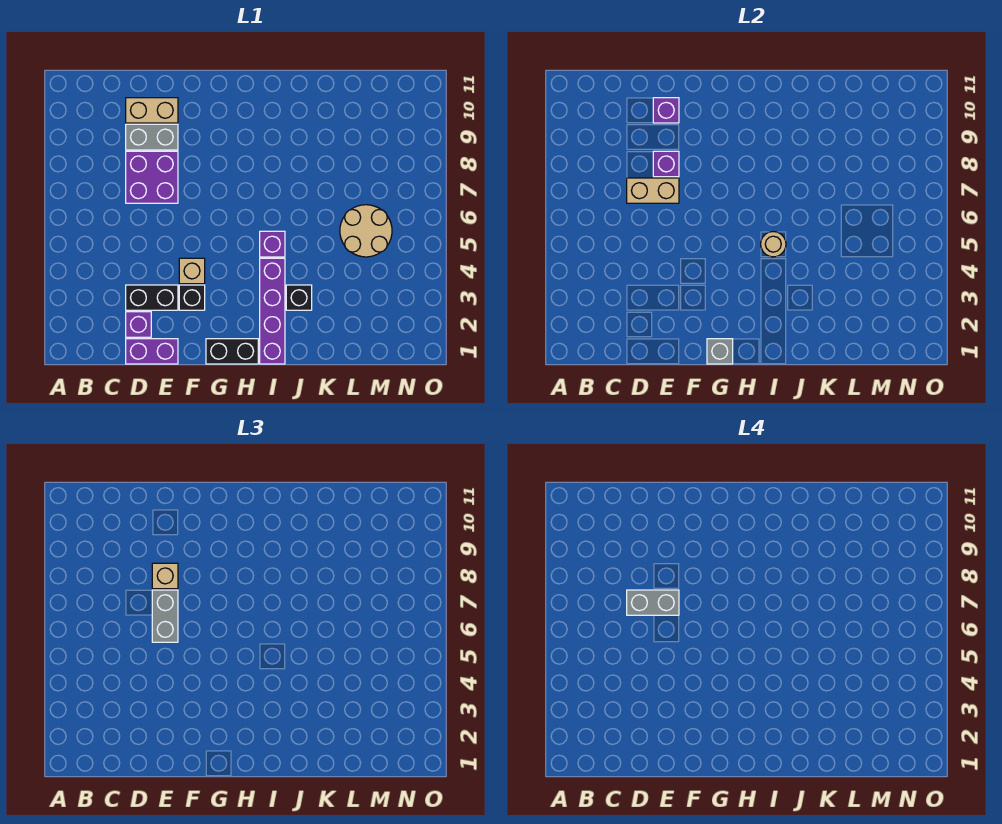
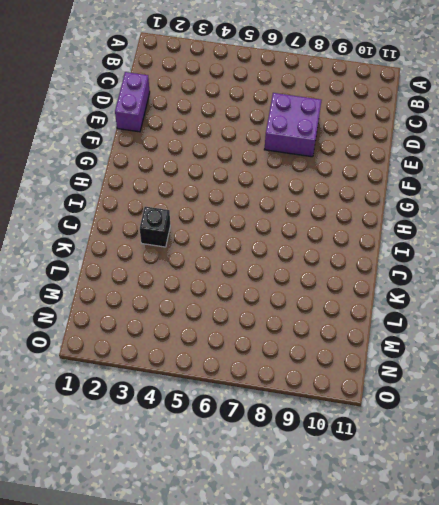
none -> purple 1x1 brick [126,312,151,337]
none -> black 1x2 brick [126,285,178,310]
none -> grey 1x2 brick [126,124,178,150]

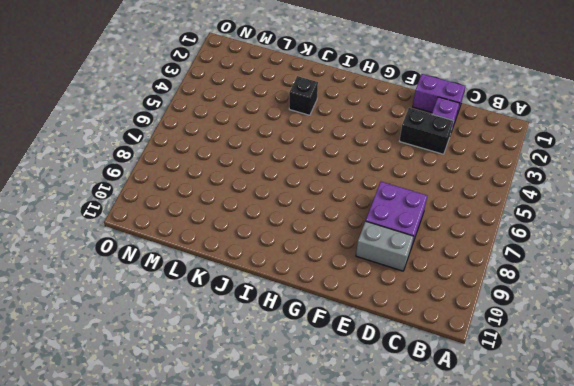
none -> tan 1x2 brick [126,98,178,123]
none -> black 1x1 brick [179,285,205,310]
none -> tan 1x1 brick [179,258,205,284]

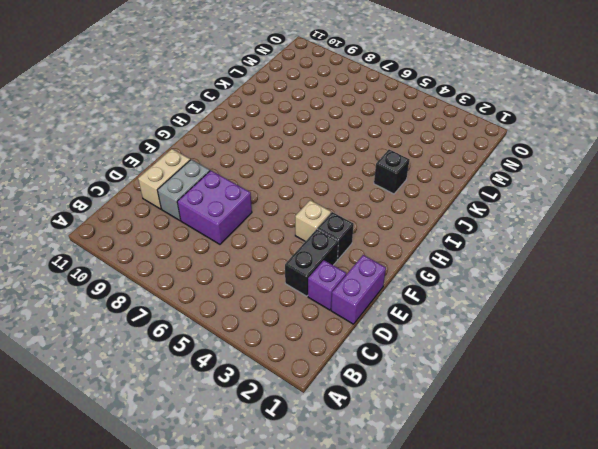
none -> black 1x2 brick [206,339,258,364]
none -> purple 1x4 brick [260,258,285,364]
none -> purple 1x1 brick [260,231,285,257]

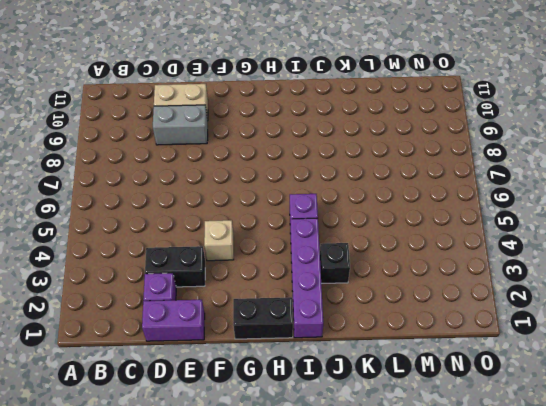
none -> purple 2x2 brick [126,151,178,203]
none -> black 1x1 brick [179,285,205,310]
none -> tan 2x2 round brick [340,205,392,257]

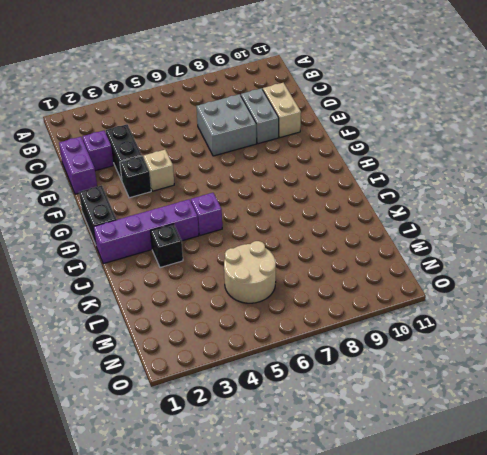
grey 2x2 brick [197,94,257,156] -> purple 2x2 brick [126,151,178,203]
none -> tan 1x2 brick [627,178,679,203]
none -> purple 1x1 brick [653,151,679,177]
none -> purple 1x1 brick [653,98,679,123]

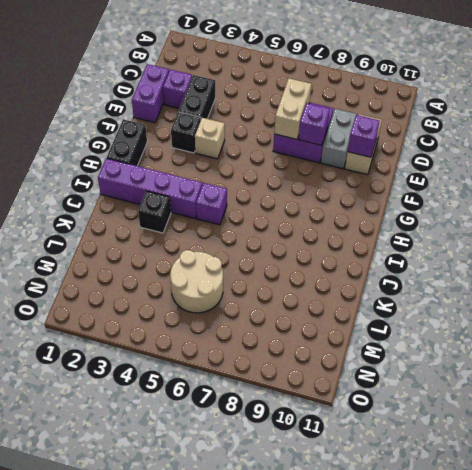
none -> grey 1x1 brick [707,339,733,364]
none -> tan 1x1 round brick [761,232,786,257]
none -> grey 1x2 brick [152,590,178,642]

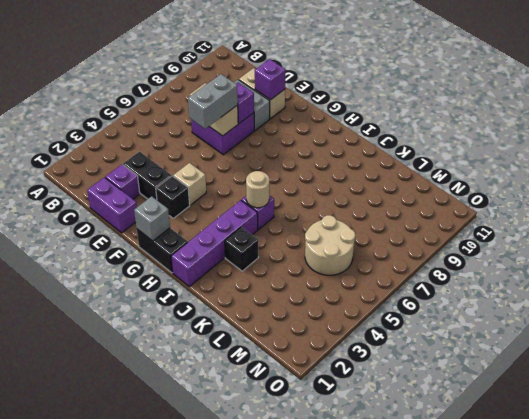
none -> tan 1x1 brick [152,563,178,589]
none -> grey 1x2 brick [627,590,679,615]

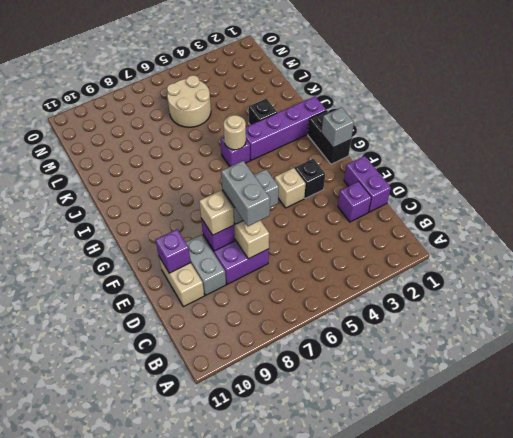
none -> black 1x2 brick [126,285,178,310]

